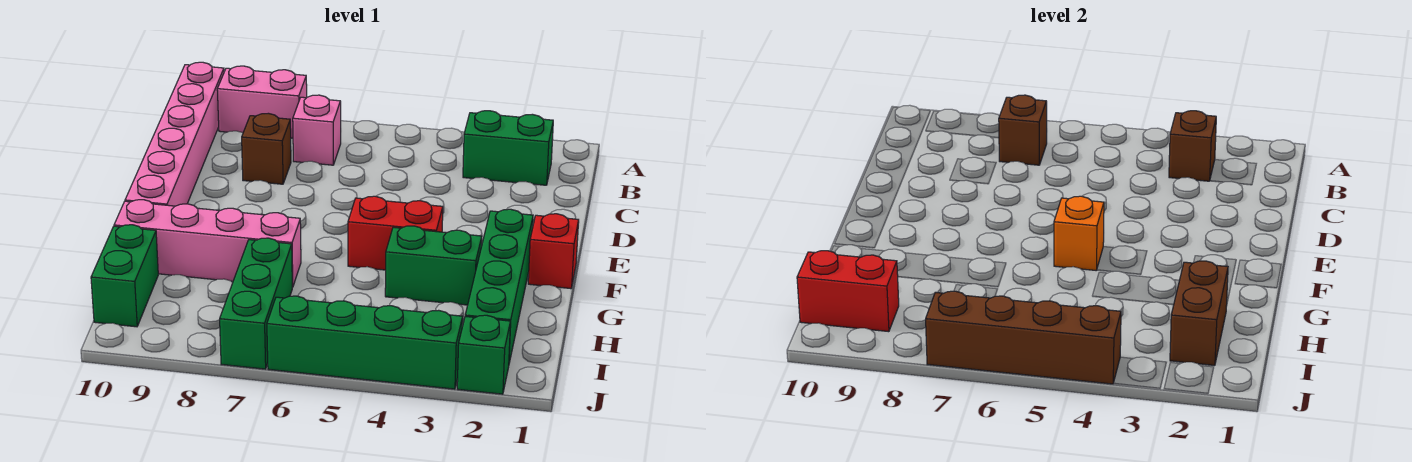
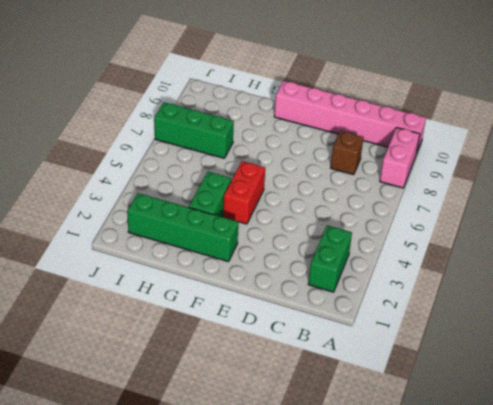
none -> pink 1x1 brick [293,95,341,165]
none -> red 1x1 brick [528,214,579,289]
none -> pink 1x4 brick [114,200,301,287]

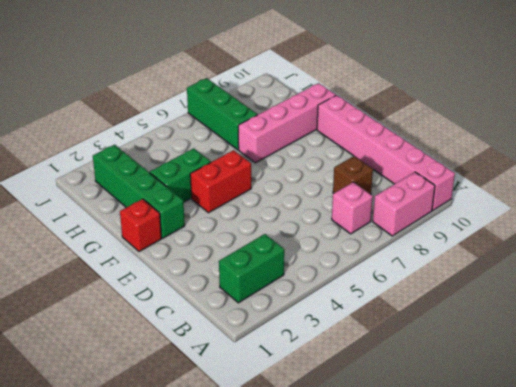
none -> green 1x2 brick [91,225,158,327]
none -> green 1x1 brick [457,315,511,394]
none -> green 1x4 brick [267,296,463,389]

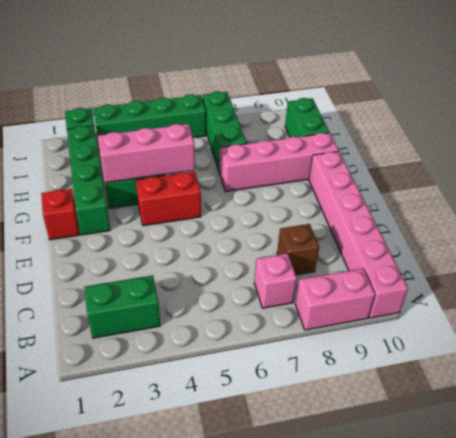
pink 1x3 brick [98,124,195,183] -> none
none -> brown 1x1 brick [1169,111,1216,181]
none -> brown 1x1 brick [999,95,1047,165]
none -> orange 1x1 brick [1054,196,1104,271]

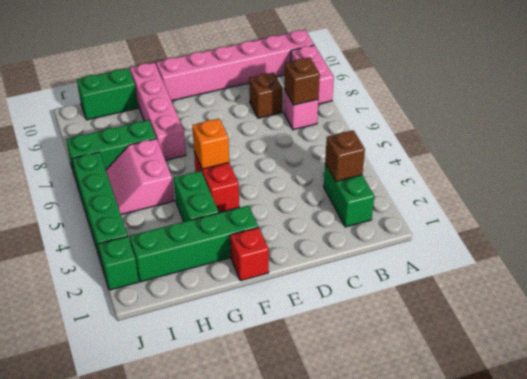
pink 2x2 slope [106,139,174,214] -> none
none -> brown 1x2 brick [1170,261,1228,365]
none -> red 1x2 brick [797,251,899,332]
none -> brown 1x4 brick [926,291,1121,384]

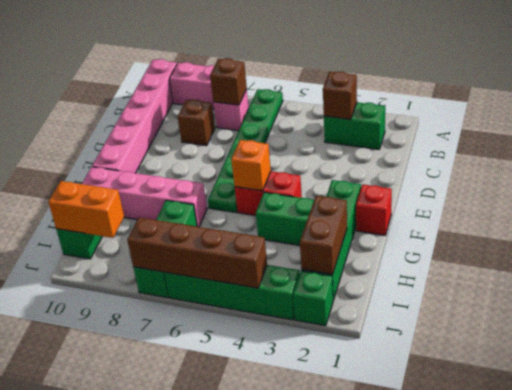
green 1x6 plate [208,89,283,212] -> none
orange 1x2 brick [49,181,124,238] -> red 1x2 brick [797,251,899,332]

